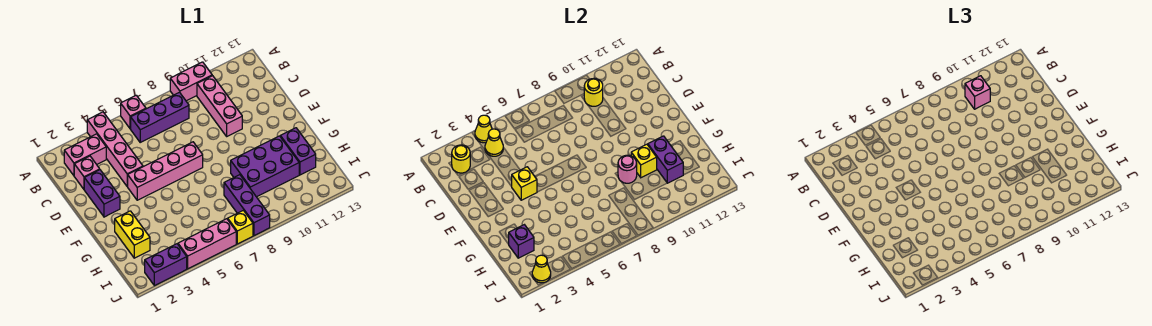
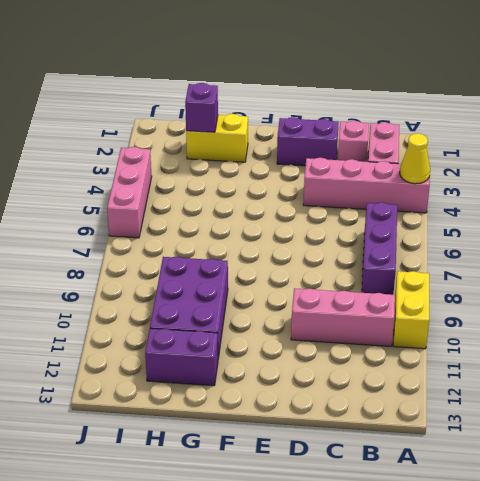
yellow 1x2 brick [393,271,429,349] -> pink 1x2 brick [170,62,212,101]
none -> pink 1x1 brick [121,95,146,129]
none -> pink 1x4 brick [127,142,203,200]
none -> purple 1x3 brick [224,175,270,236]

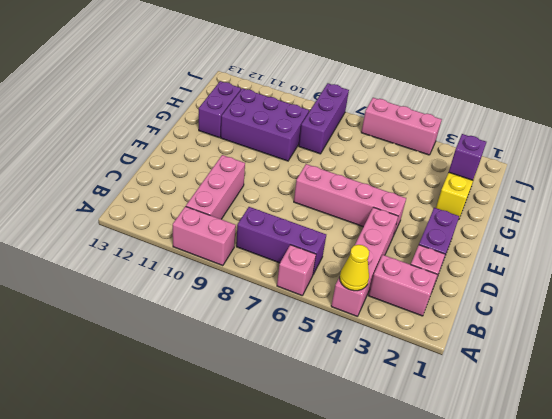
none -> purple 1x2 brick [145,244,187,286]
none -> yellow 1x1 brick [228,210,253,244]
none -> yellow 1x1 round brick [452,145,470,173]

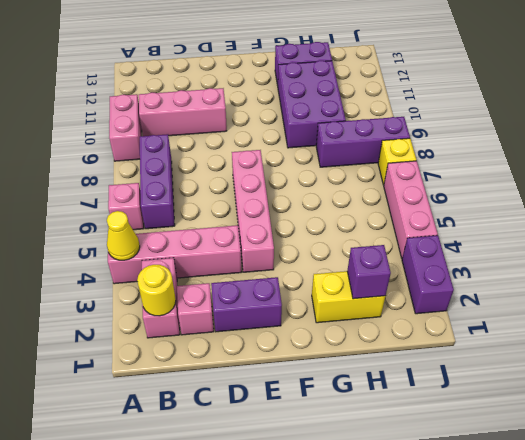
none -> yellow 1x1 cone [485,129,503,156]
none -> yellow 1x1 round brick [584,78,603,106]
none -> yellow 1x1 brick [512,167,537,200]

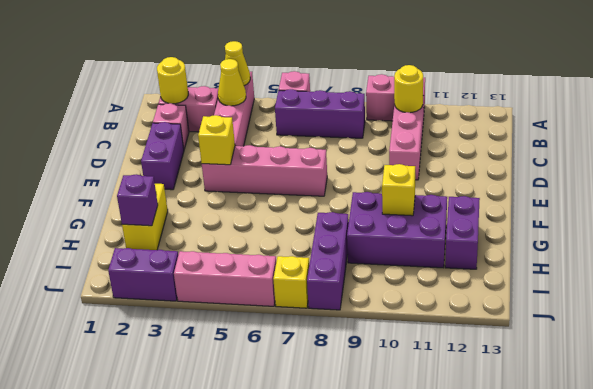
none -> pink 1x1 round brick [618,155,637,183]
none -> purple 1x2 brick [648,136,683,183]
none -> yellow 1x1 cone [532,255,551,283]

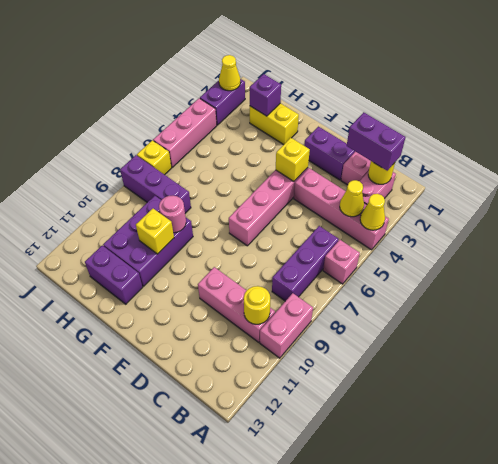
purple 1x2 brick [347,112,405,171] -> purple 1x2 brick moved to [648,136,683,183]
none -> pink 1x1 brick [965,76,990,109]

